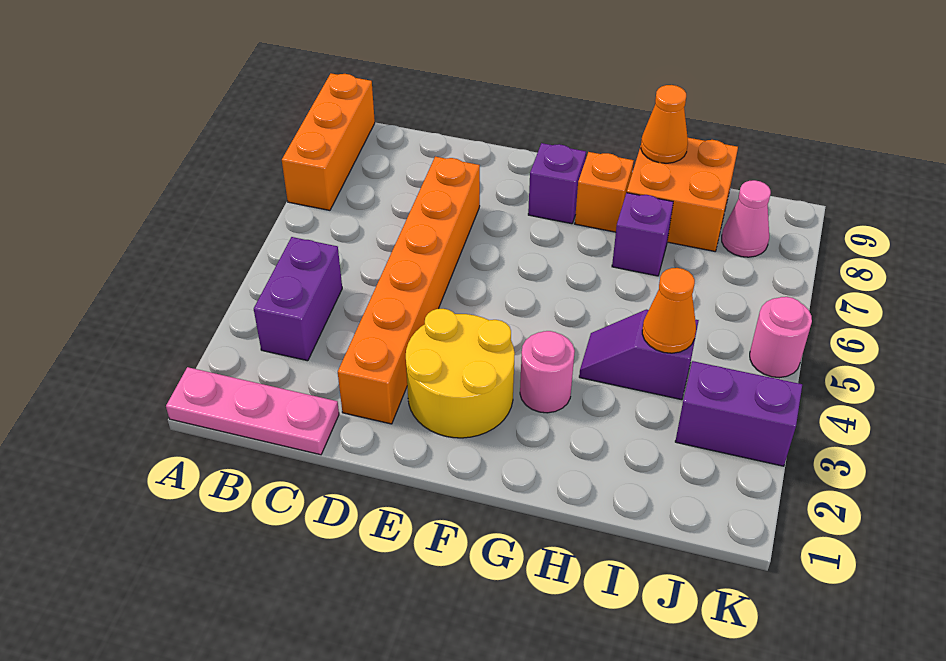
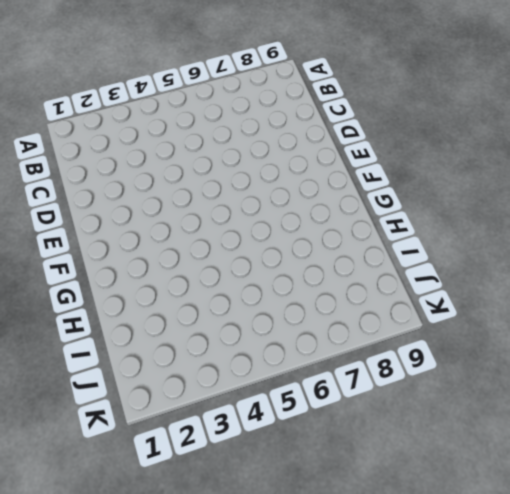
none -> pink 1x3 plate [166,367,339,455]
none -> orange 1x3 brick [282,73,375,210]
none -> purple 1x2 brick [254,237,342,361]

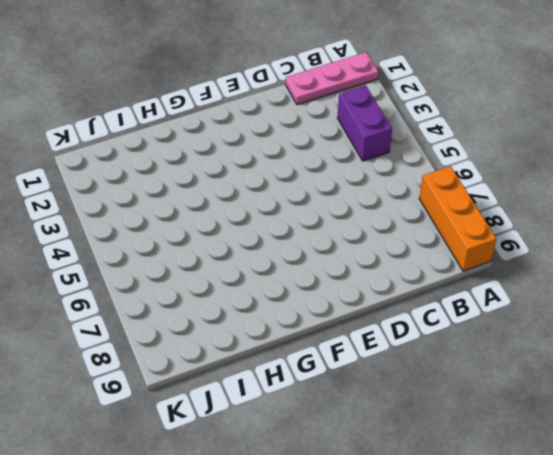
none -> orange 1x6 brick [338,157,480,424]
none -> yellow 2x2 round brick [406,309,515,438]
none -> purple 1x1 brick [528,143,586,224]

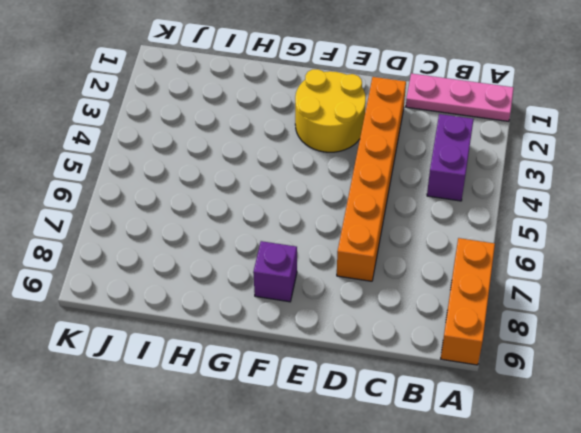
none -> pink 1x1 round brick [520,331,575,413]
none -> orange 1x1 brick [575,152,634,232]
none -> purple 1x2 slope [579,309,699,400]

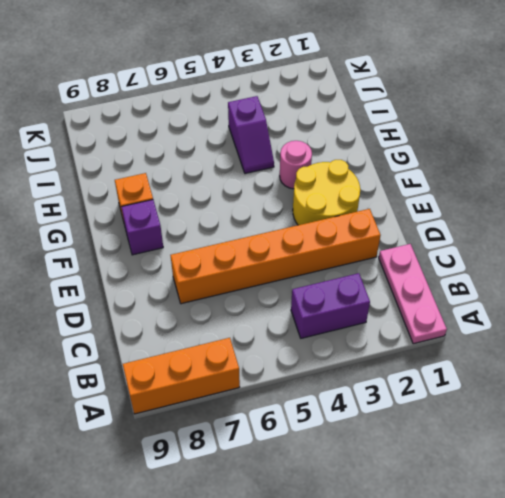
none -> purple 1x1 brick [612,193,673,276]
none -> orange 2x2 brick [627,138,738,251]
none -> purple 1x2 brick [675,361,802,466]

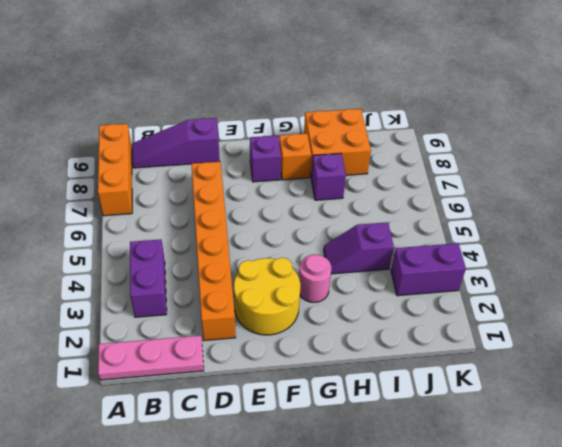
purple 1x3 slope [132,118,220,168] -> none
none -> pink 1x1 cone [722,180,771,257]
none -> pink 1x1 round brick [750,297,812,378]
none -> orange 1x1 cone [641,85,688,163]

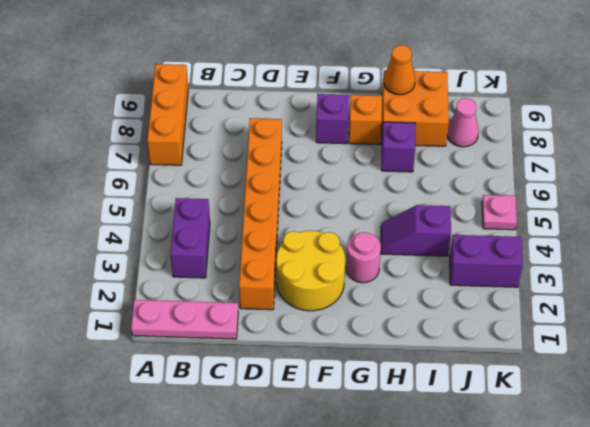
pink 1x1 plate [482,195,517,230] -> pink 1x1 round brick [750,297,812,378]
none -> orange 1x1 cone [642,268,696,353]

